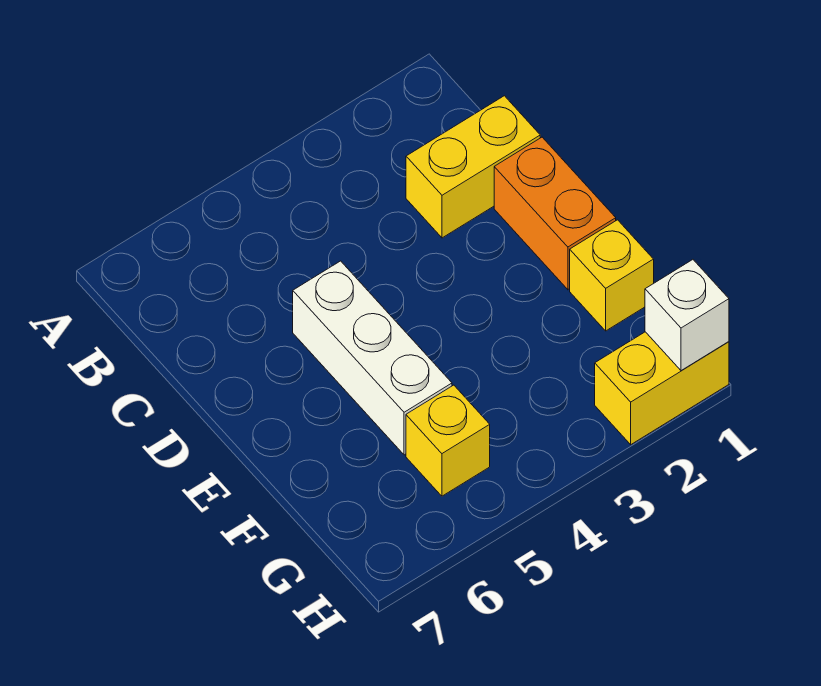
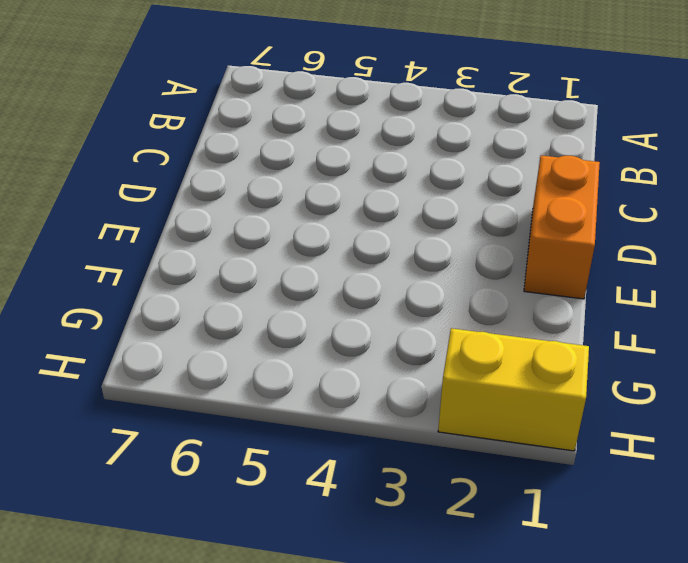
none -> yellow 1x2 brick [406,96,540,238]
none -> white 1x3 brick [293,261,452,455]

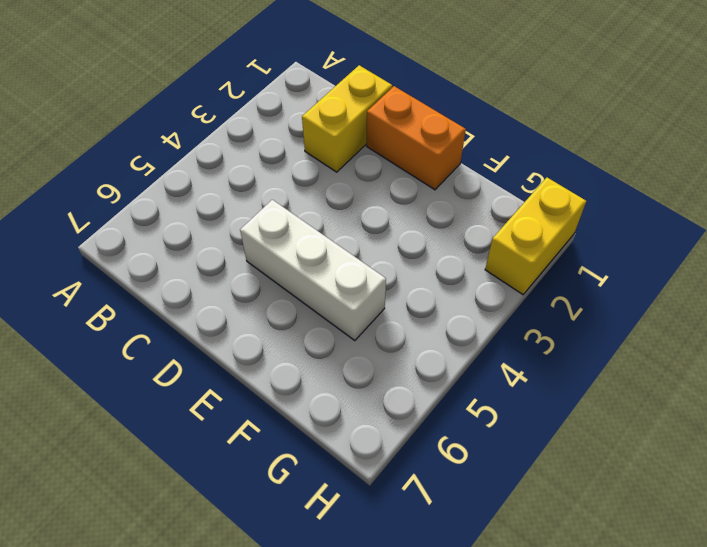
none -> yellow 1x1 brick [570,220,654,331]
none -> yellow 1x1 brick [406,385,490,496]

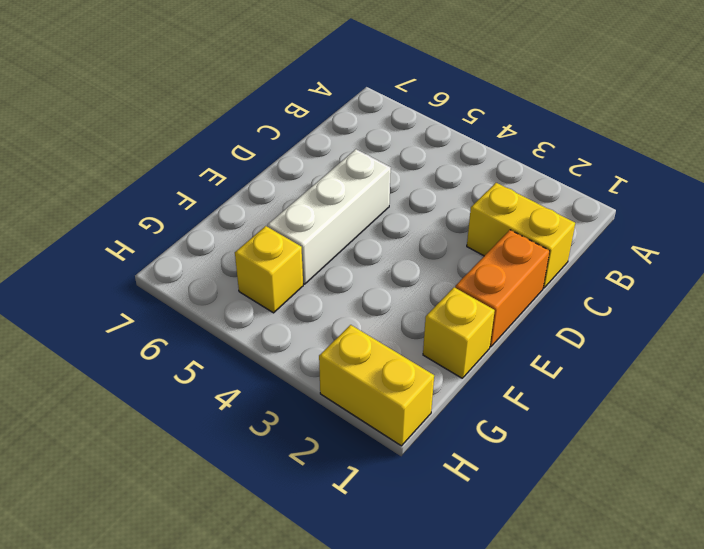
none -> white 1x1 brick [645,260,729,371]

